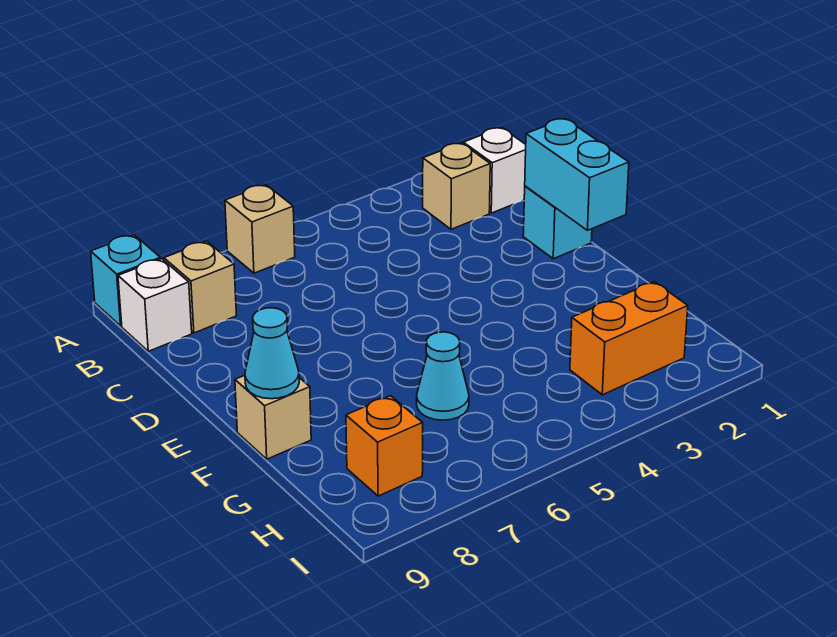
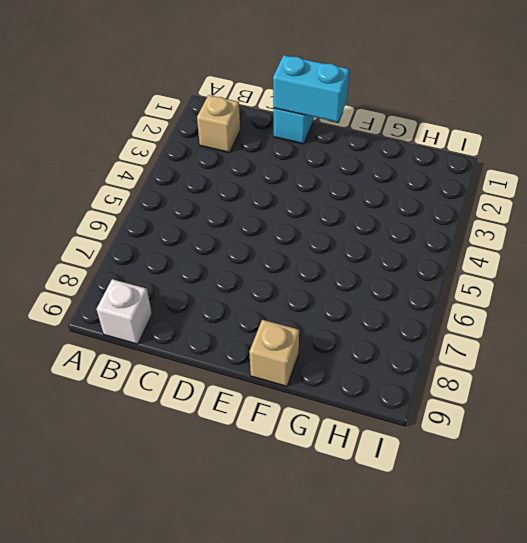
none -> tan 1x1 brick [225,185,295,273]
none -> cyan 1x1 brick [91,235,160,326]
none -> white 1x1 brick [463,128,526,213]

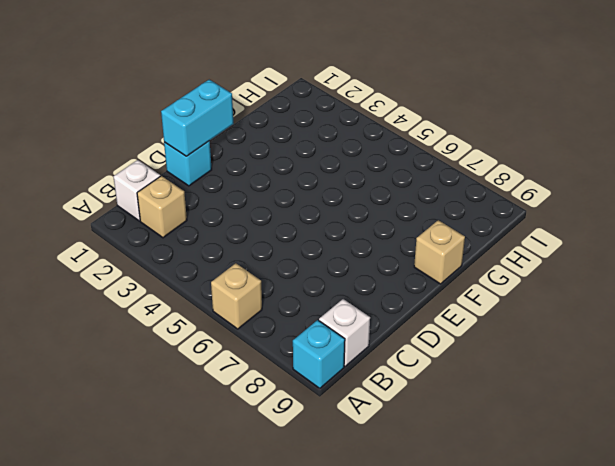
none -> tan 1x1 brick [164,241,237,333]
none -> cyan 1x1 cone [417,332,469,420]
none -> orange 1x2 brick [570,282,688,395]

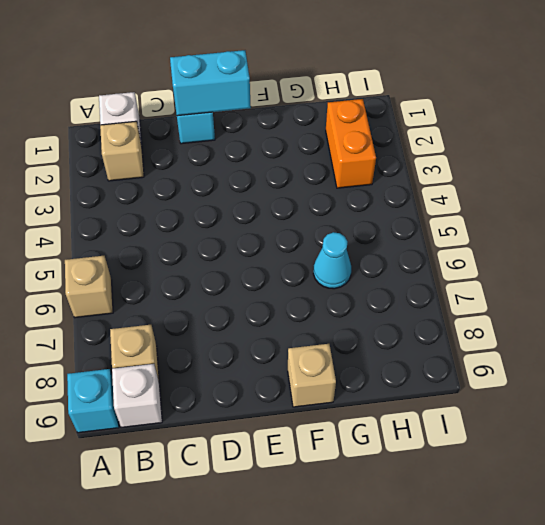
none -> orange 1x1 brick [346,396,423,496]
none -> cyan 1x1 cone [245,308,299,399]

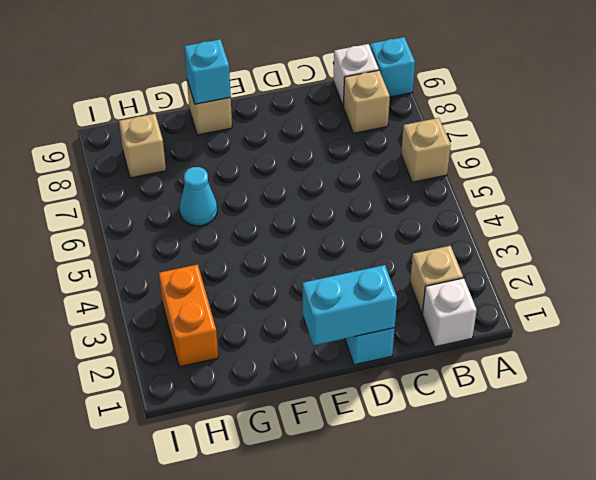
cyan 1x1 brick [184,39,231,104] -> cyan 1x1 cone [245,308,299,399]
tan 1x1 brick [119,114,166,178] -> orange 1x1 brick [346,396,423,496]

